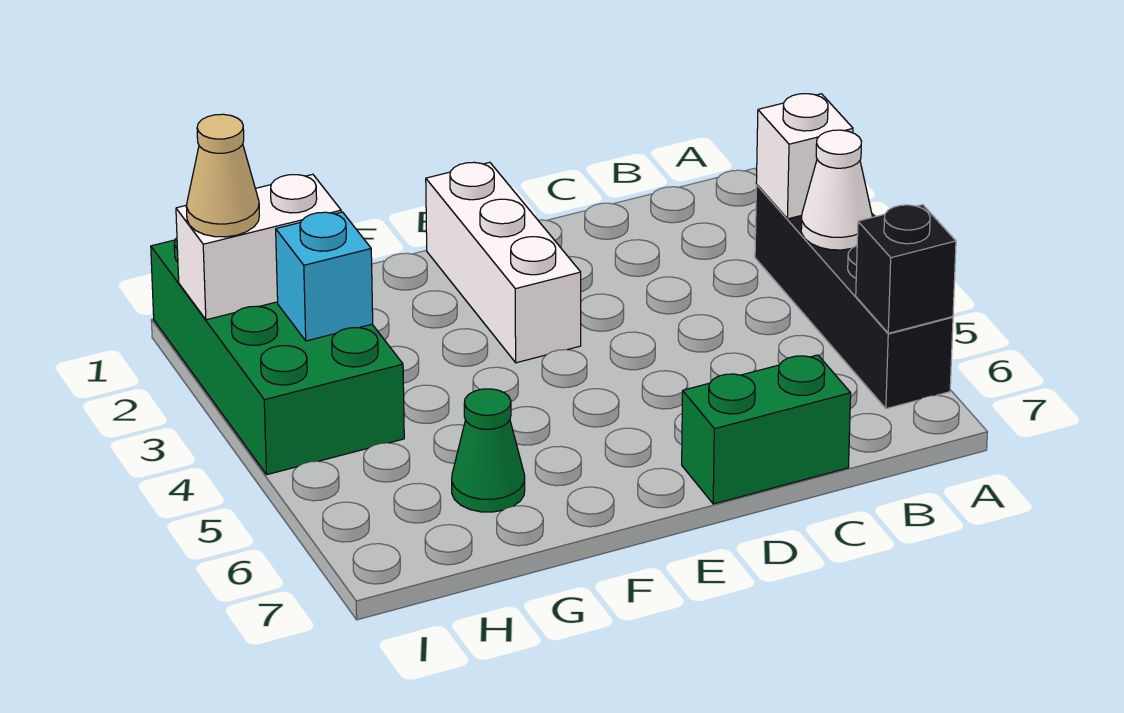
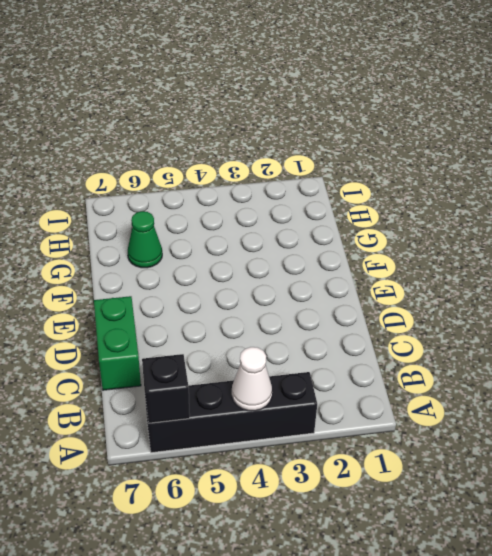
none -> white 1x3 brick [426,162,581,363]
none -> green 2x4 brick [151,238,404,475]

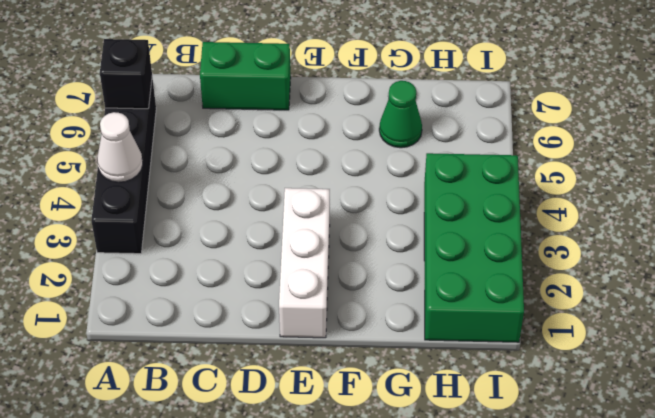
none -> white 1x1 brick [756,94,853,219]
none -> white 1x2 brick [176,174,341,320]

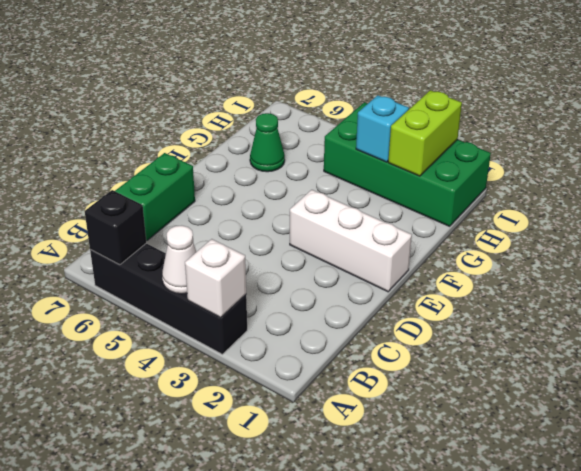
lime 1x2 brick [388,90,462,176] -> white 1x2 brick [176,174,341,320]
none -> tan 1x1 cone [186,114,259,237]

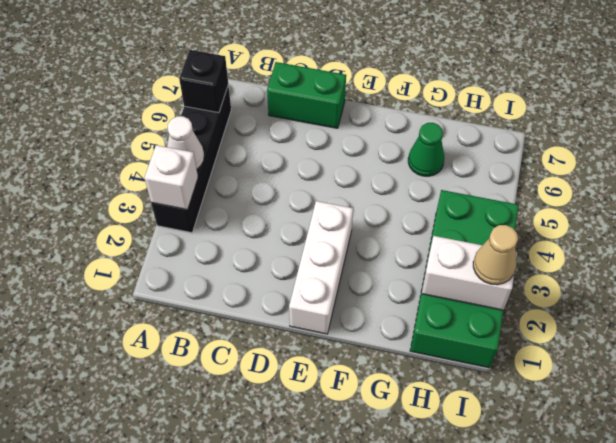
none -> cyan 1x1 brick [276,212,373,341]

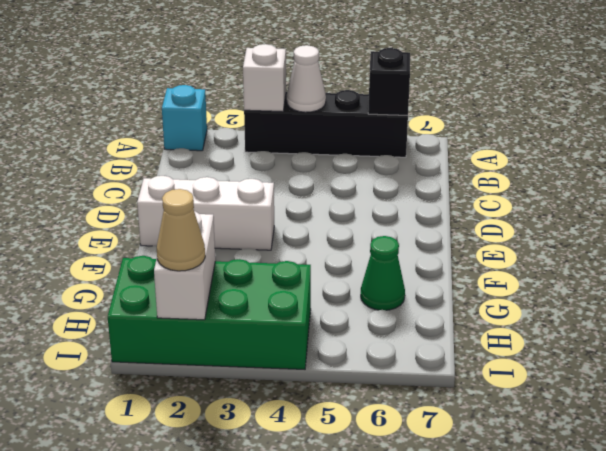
cyan 1x1 brick [162,85,207,151] -> cyan 1x1 brick moved to [276,212,373,341]
none -> green 1x2 brick [682,355,851,504]

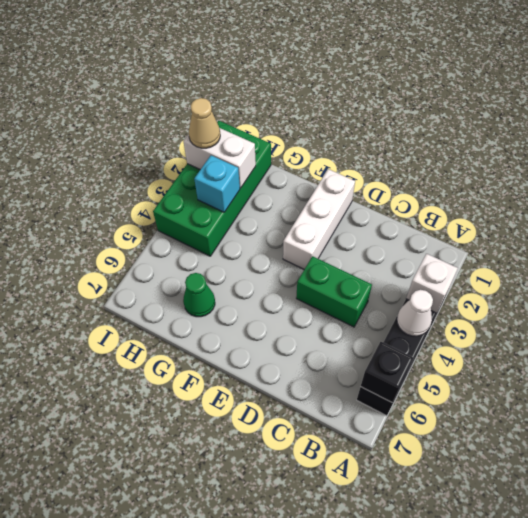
green 1x2 brick [296,256,372,327] -> green 1x2 brick moved to [682,355,851,504]

